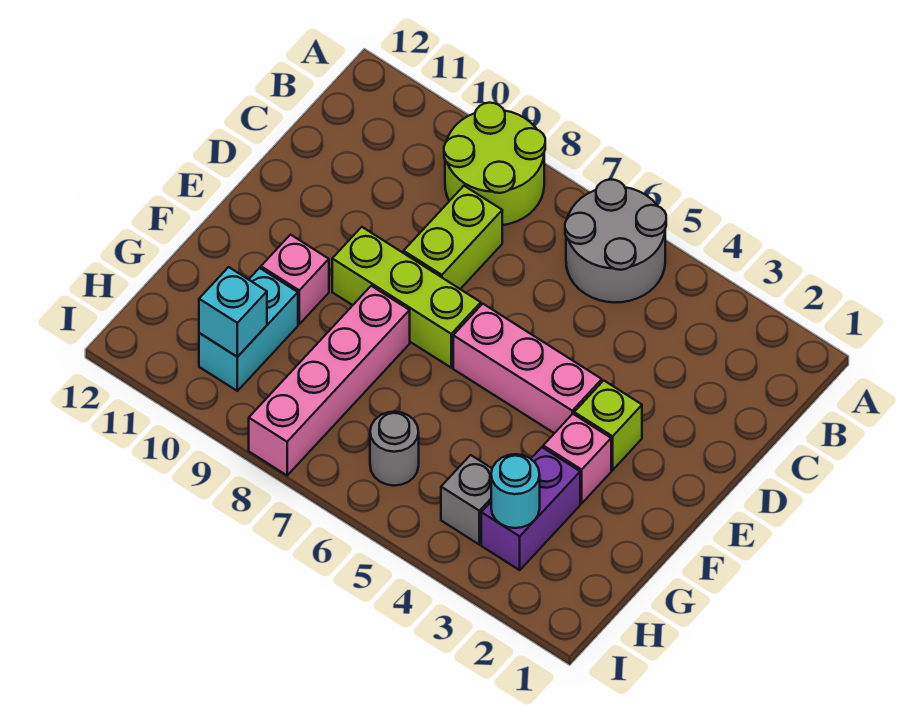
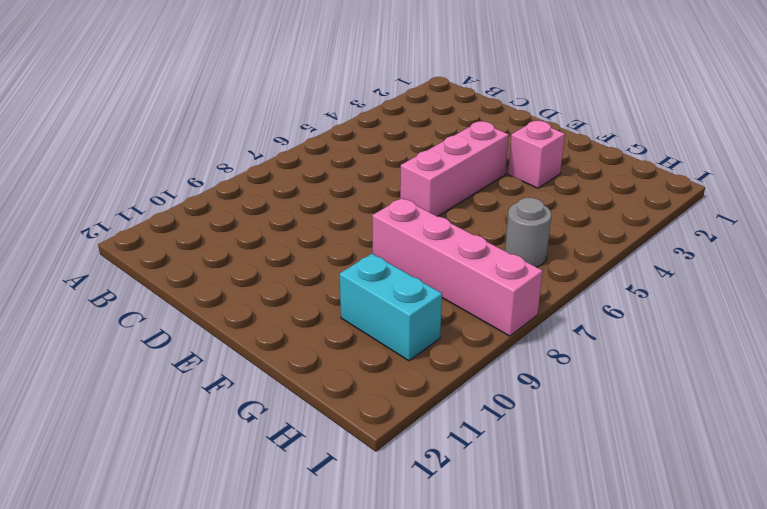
none -> grey 2x2 round brick [565,179,666,303]
none -> lime 2x2 round brick [444,103,545,225]
none -> lime 1x2 brick [404,186,502,289]

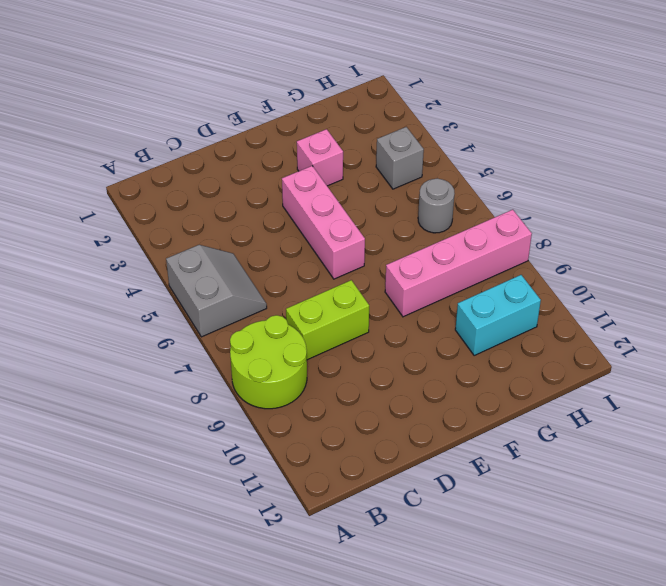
grey 2x2 slope [166,245,267,337] -> grey 2x2 round brick [565,179,666,303]
none -> lime 1x1 brick [574,381,642,470]
none -> lime 1x3 brick [332,227,481,368]
none -> pink 1x1 brick [261,235,329,324]

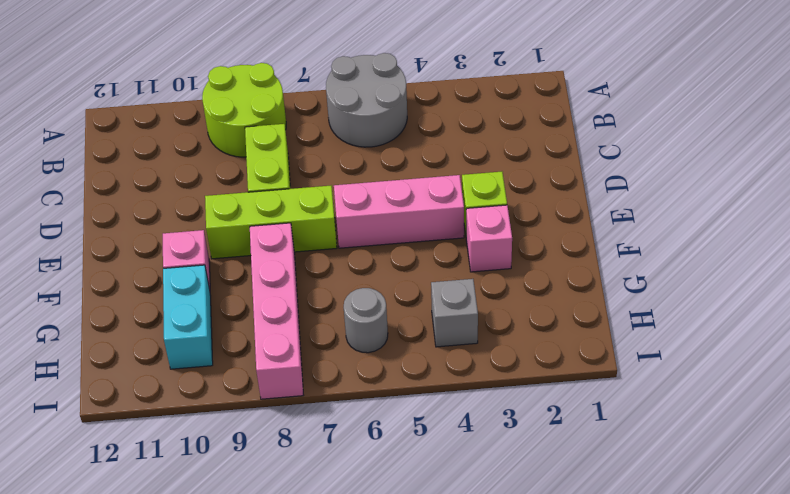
none -> purple 1x2 brick [481,447,580,570]
none -> cyan 1x1 round brick [491,454,540,528]
none -> cyan 1x1 brick [199,267,267,357]

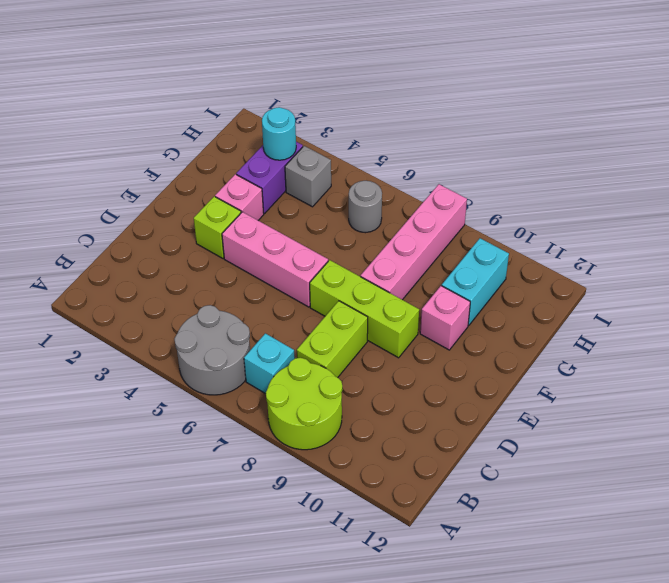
cyan 1x1 brick [244,333,295,394] -> cyan 1x1 brick moved to [199,267,267,357]

